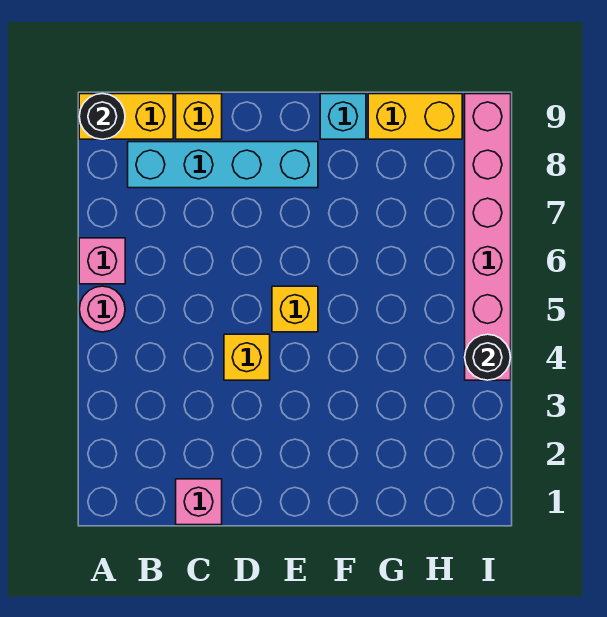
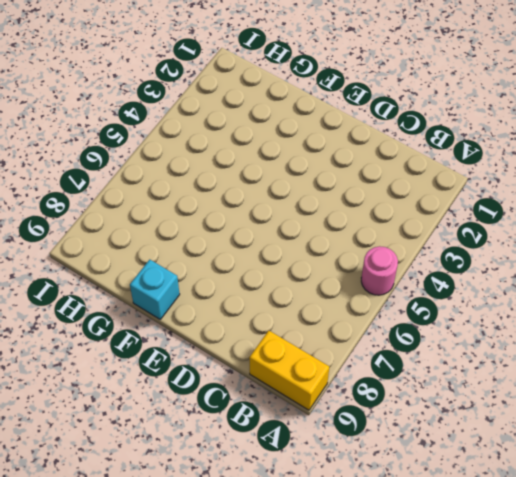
none -> pink 1x1 brick [79,238,125,284]
none -> cyan 1x4 brick [128,142,318,188]
none -> pink 1x1 brick [176,479,222,525]

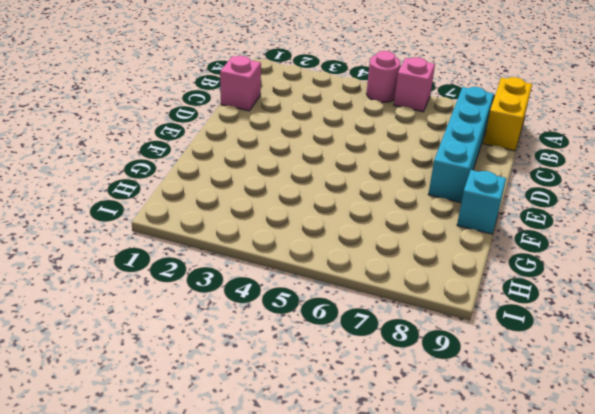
none -> yellow 1x1 brick [176,94,222,139]
none -> yellow 1x1 brick [224,334,270,380]
none -> yellow 1x1 brick [272,286,318,332]

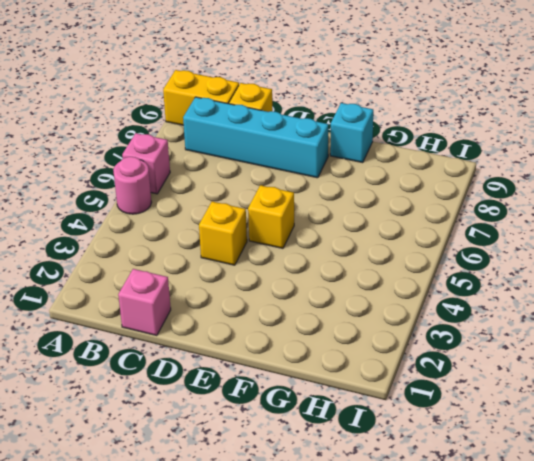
none -> yellow 1x2 brick [368,94,462,139]
none -> pink 1x6 brick [465,94,511,380]
none -> black 1x1 round brick [79,94,125,139]

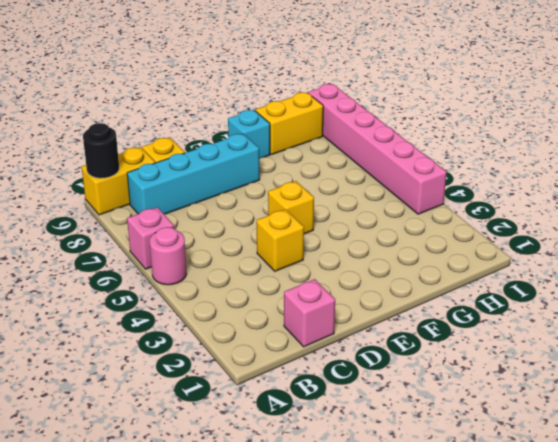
none -> black 1x1 round brick [465,334,511,380]

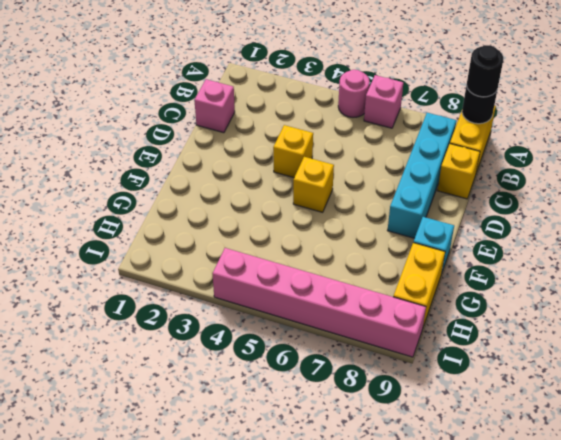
black 1x1 round brick [467,45,503,97] -> black 1x1 round brick moved to [465,334,511,380]

